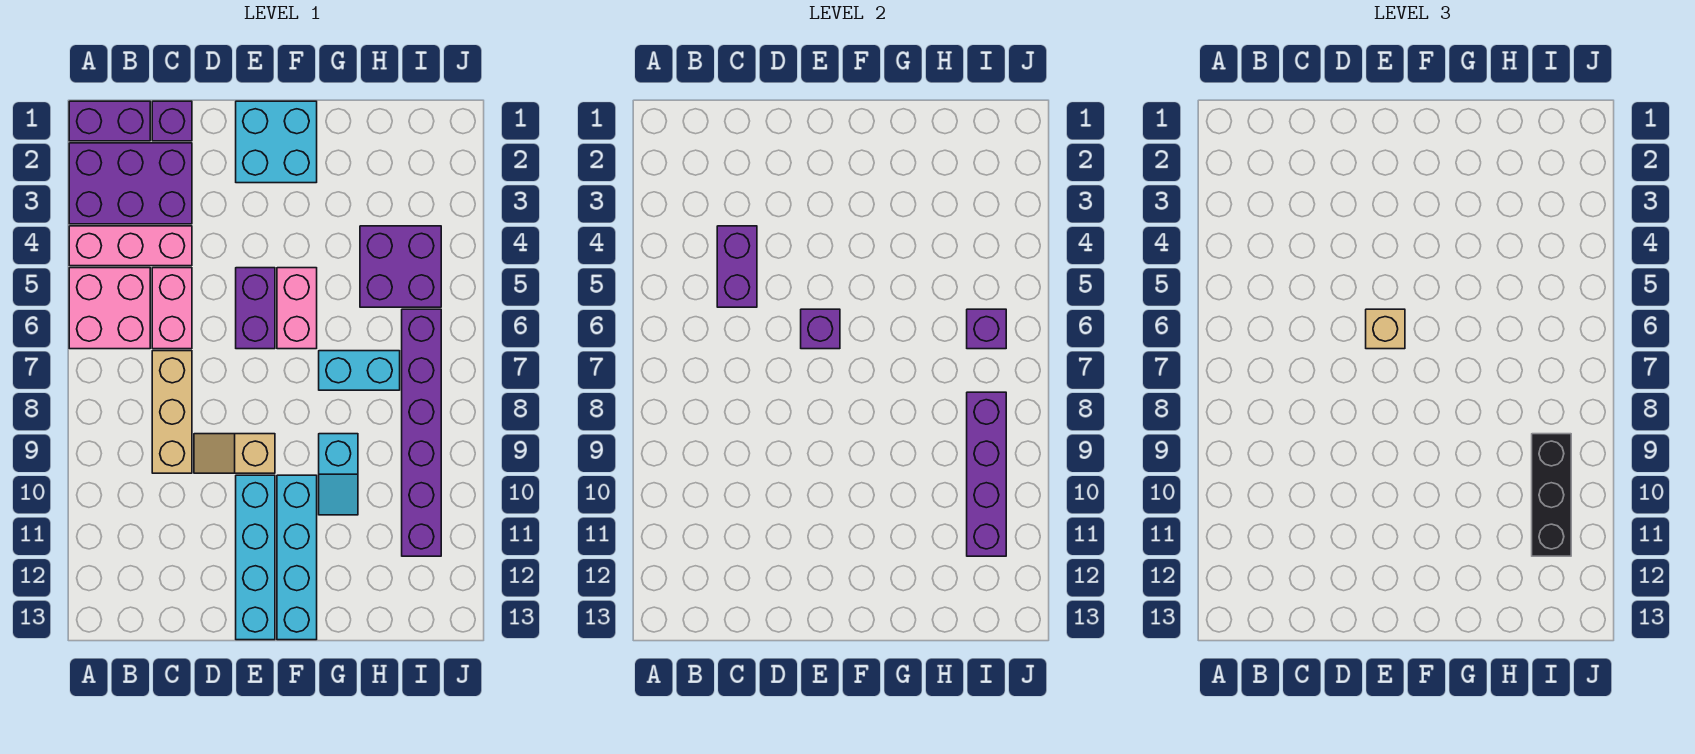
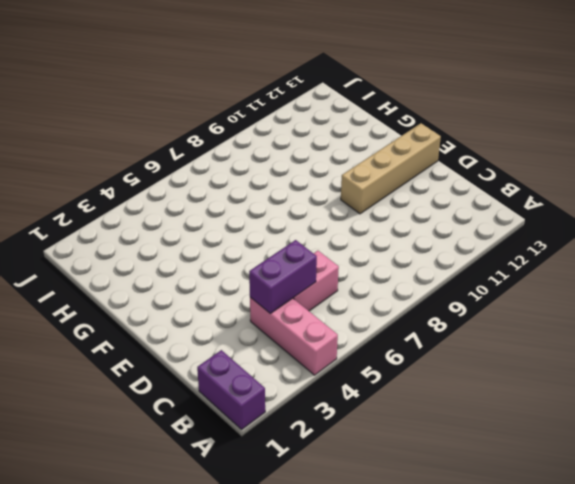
tan 1x4 brick [341,123,441,214] -> cyan 1x4 brick [236,475,275,640]
none -> purple 2x3 brick [69,143,192,224]
none -> pink 2x2 brick [69,268,150,349]
none -> purple 1x1 brick [152,101,192,141]

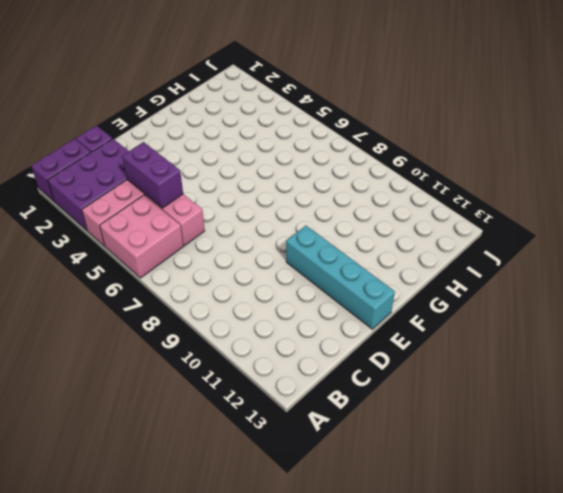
none -> tan 1x3 brick [152,351,192,473]
none -> tan 1x2 slope [194,434,275,473]
none -> cyan 2x2 brick [236,101,317,183]

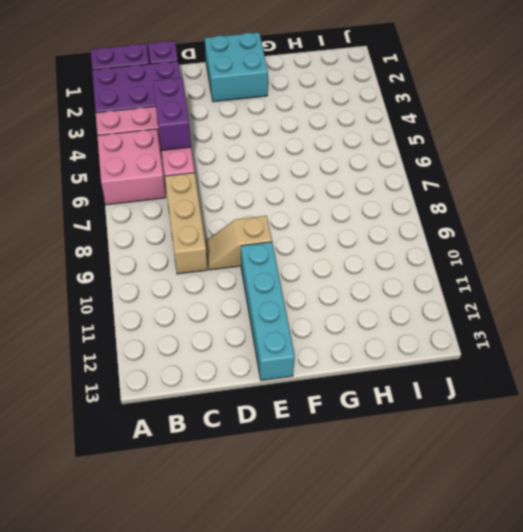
none -> purple 1x2 brick [236,268,275,349]
none -> pink 1x2 brick [277,268,317,349]
none -> cyan 1x4 brick [277,475,317,640]

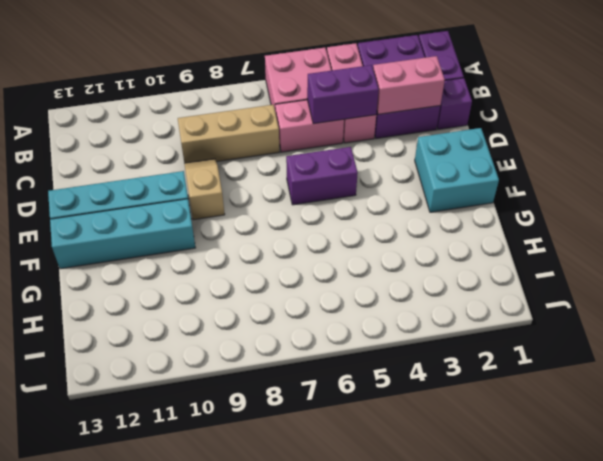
pink 1x2 brick [373,56,445,114] -> pink 1x2 brick moved to [277,268,317,349]
none -> cyan 1x2 brick [319,351,400,390]
none -> cyan 1x2 slope [319,434,358,515]
none -> purple 2x2 brick [360,226,441,307]

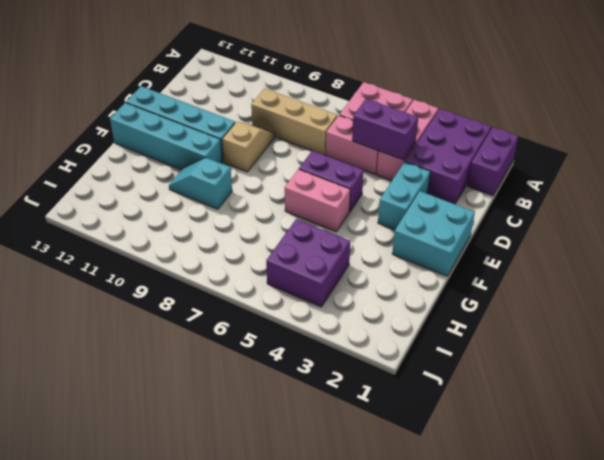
cyan 1x2 brick [378,162,430,230] -> cyan 1x2 brick moved to [319,351,400,390]
none -> purple 1x1 brick [152,101,192,141]
none -> purple 1x6 brick [402,309,441,556]
none -> purple 1x1 brick [801,309,840,349]

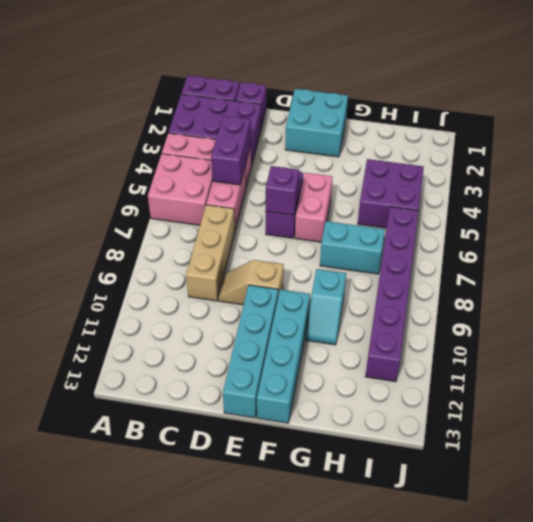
none -> purple 1x1 brick [967,309,1006,349]
none -> purple 1x4 brick [967,392,1006,556]
none -> tan 1x1 brick [1366,309,1405,349]

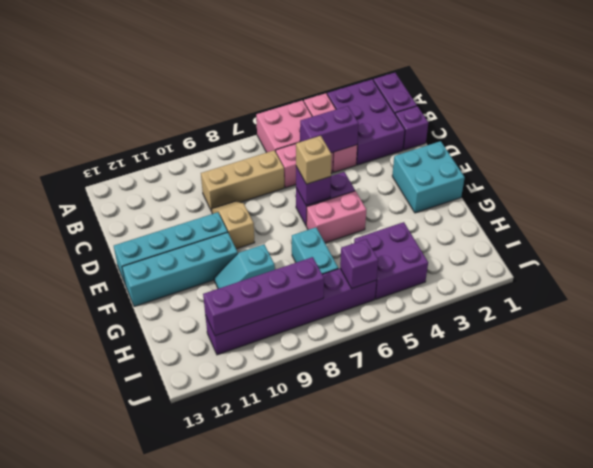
none -> black 1x3 brick [1532,434,1571,556]

